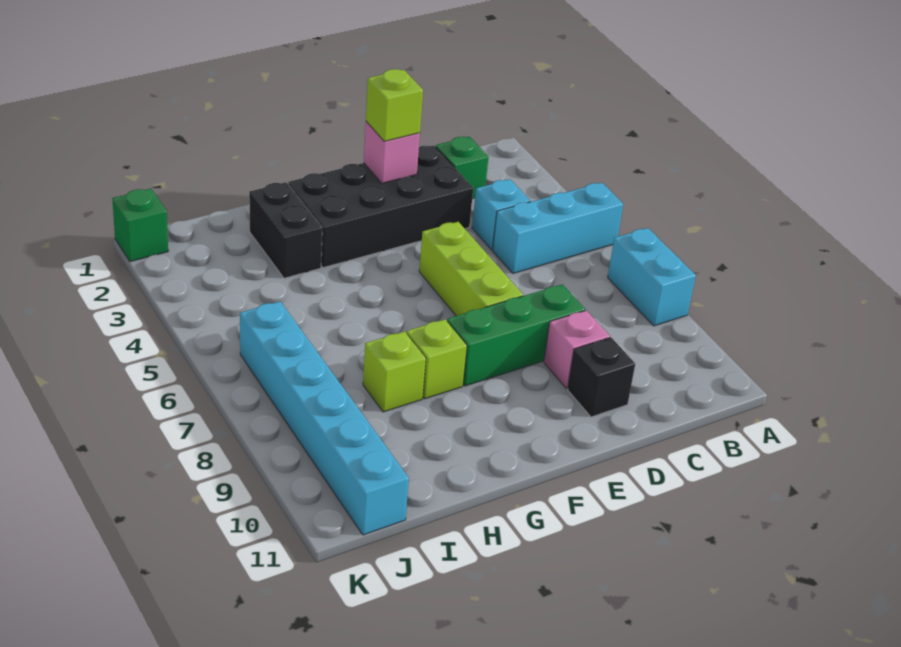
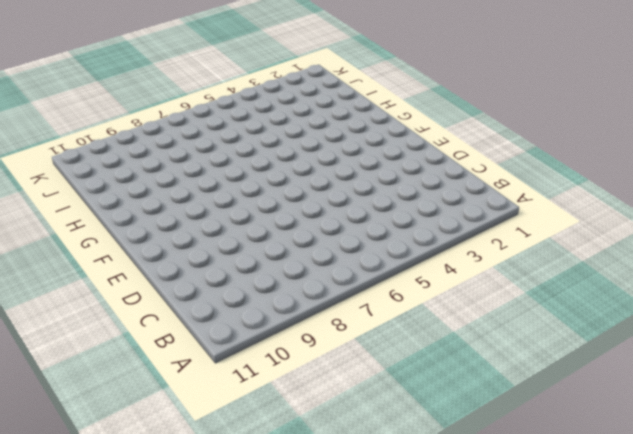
none -> cyan 1x3 brick [493,183,623,273]
none -> cyan 1x2 brick [608,228,696,326]
none -> green 1x1 brick [436,137,488,199]

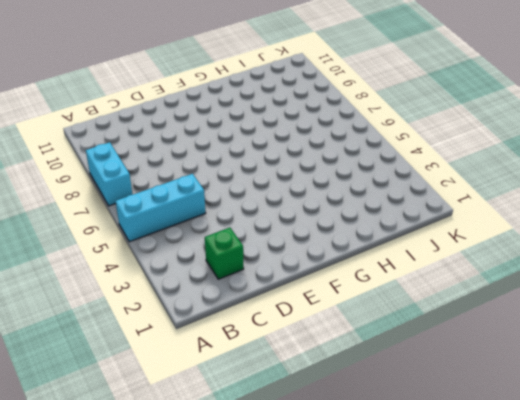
none -> cyan 1x1 brick [472,179,530,250]
none -> black 2x4 brick [288,146,473,268]
none -> green 1x3 brick [447,284,585,386]

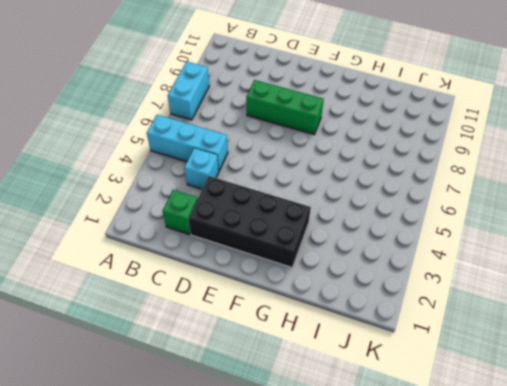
none -> pink 1x1 brick [544,311,610,388]
none -> black 1x1 brick [568,337,635,417]
none -> lime 1x3 brick [419,222,523,316]

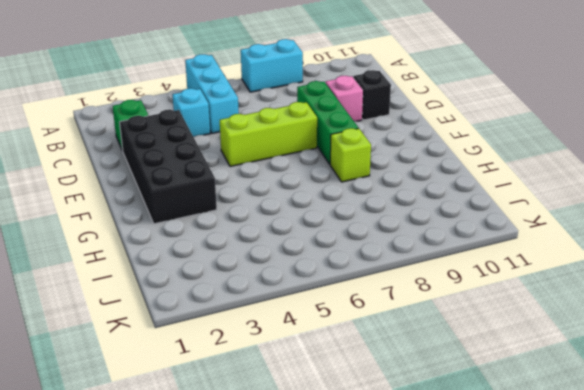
none -> black 1x2 brick [249,182,322,278]
none -> lime 1x1 brick [363,331,426,412]
none -> cyan 1x6 brick [240,302,409,535]

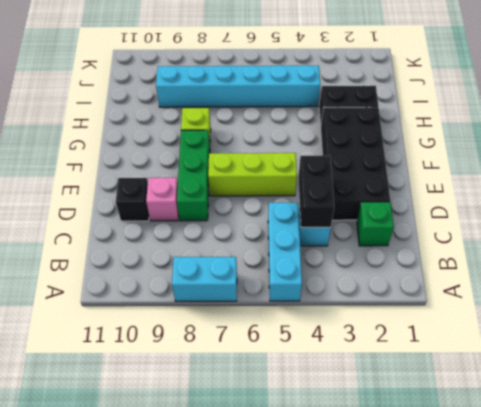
black 1x2 brick [298,156,334,228] -> none
cyan 1x6 brick [156,65,320,107] -> cyan 1x6 brick moved to [240,302,409,535]
none -> lime 1x1 brick [363,331,426,412]
none -> green 1x1 brick [112,189,168,262]
none -> pink 1x1 brick [364,122,420,183]

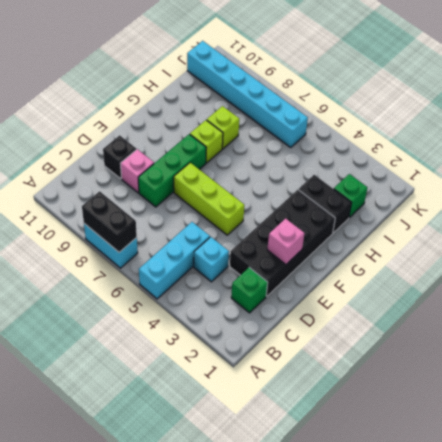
black 1x2 brick [82,191,137,252] -> none
green 1x1 brick [334,174,367,218] -> green 1x1 brick moved to [112,189,168,262]
none -> lime 1x1 brick [366,69,423,141]

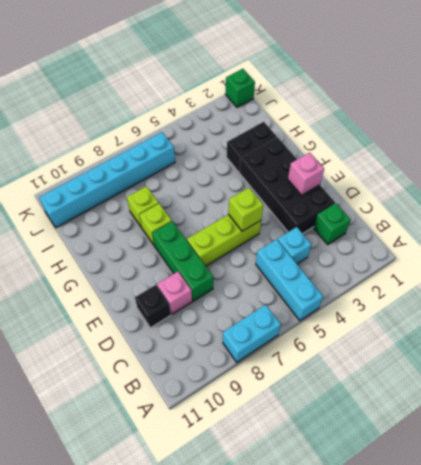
lime 1x1 brick [228,188,263,231] -> lime 1x1 brick moved to [366,69,423,141]

